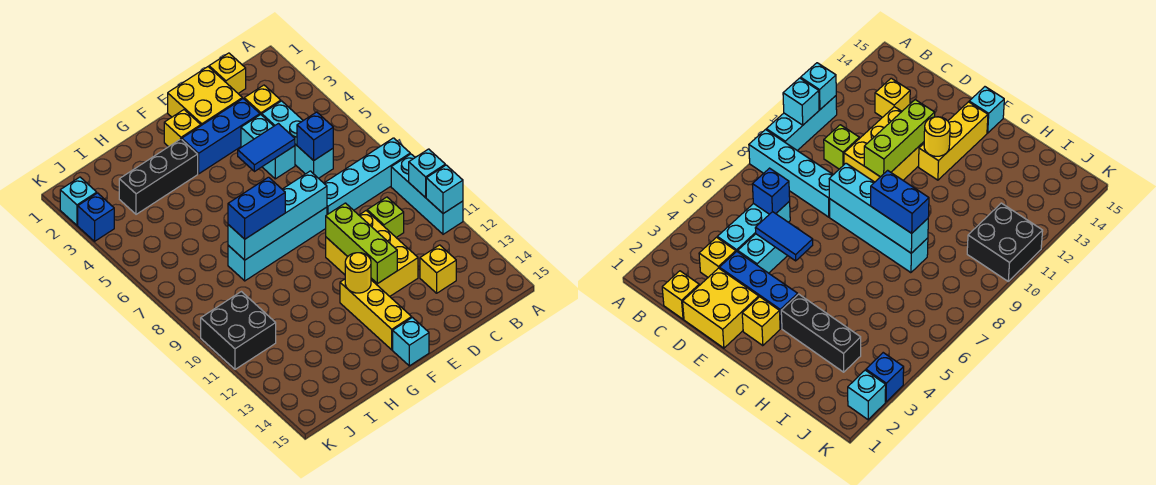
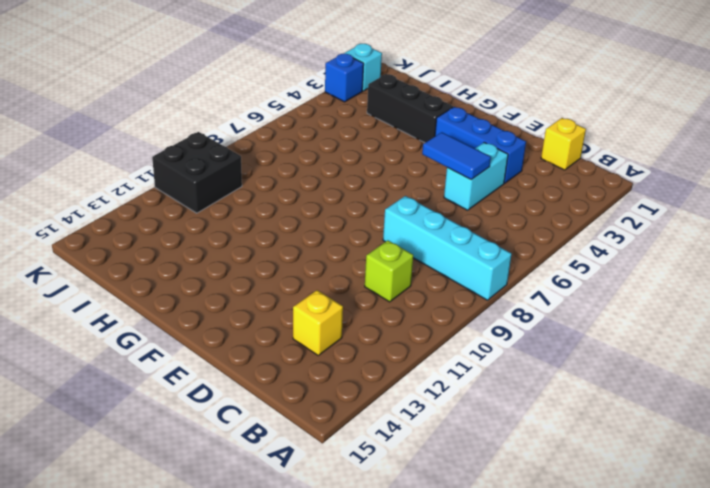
none -> cyan 1x3 brick [391,154,463,234]
none -> yellow 1x1 brick [244,85,281,115]
none -> cyan 1x3 brick [262,101,333,178]

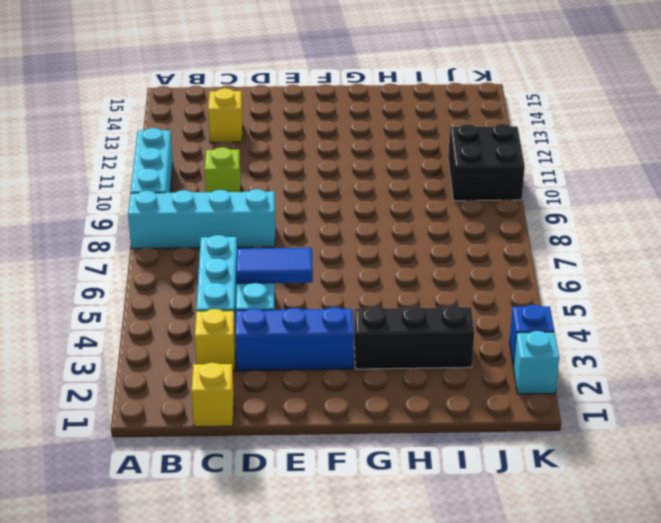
none -> yellow 2x2 brick [168,67,242,125]
none -> yellow 2x3 brick [326,211,418,296]
none -> cyan 1x4 brick [228,207,327,281]

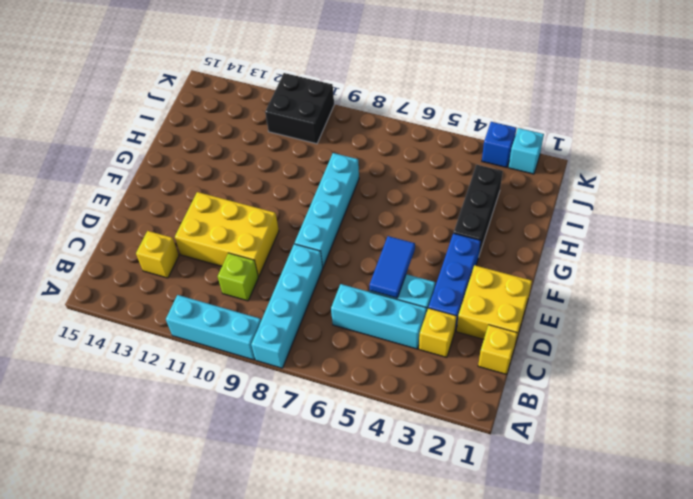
none -> yellow 1x1 brick [164,110,201,147]
none -> yellow 1x3 brick [340,279,412,350]
none -> cyan 1x1 brick [393,318,429,366]

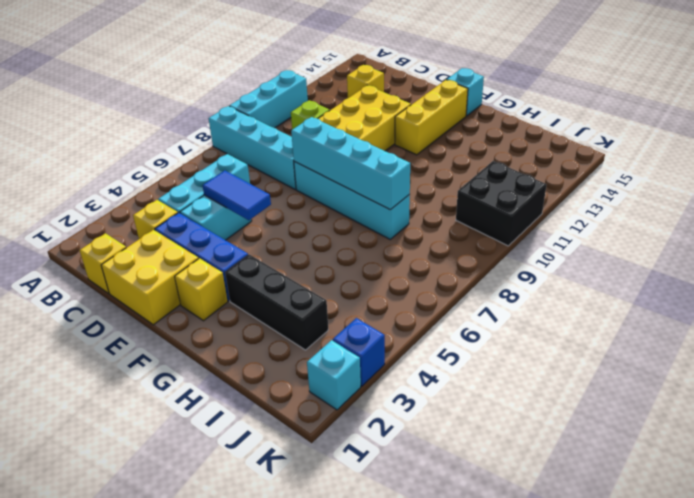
none -> cyan 1x1 brick [409,149,445,198]
none -> cyan 1x1 brick [426,165,463,214]
none -> blue 1x1 brick [297,112,333,161]

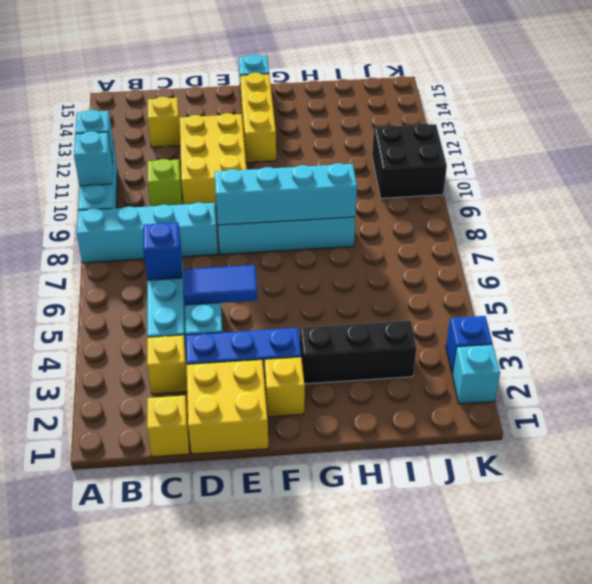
none -> lime 1x3 brick [326,203,397,284]
none -> yellow 1x1 round brick [345,253,371,293]
none -> blue 1x2 brick [228,177,285,239]

